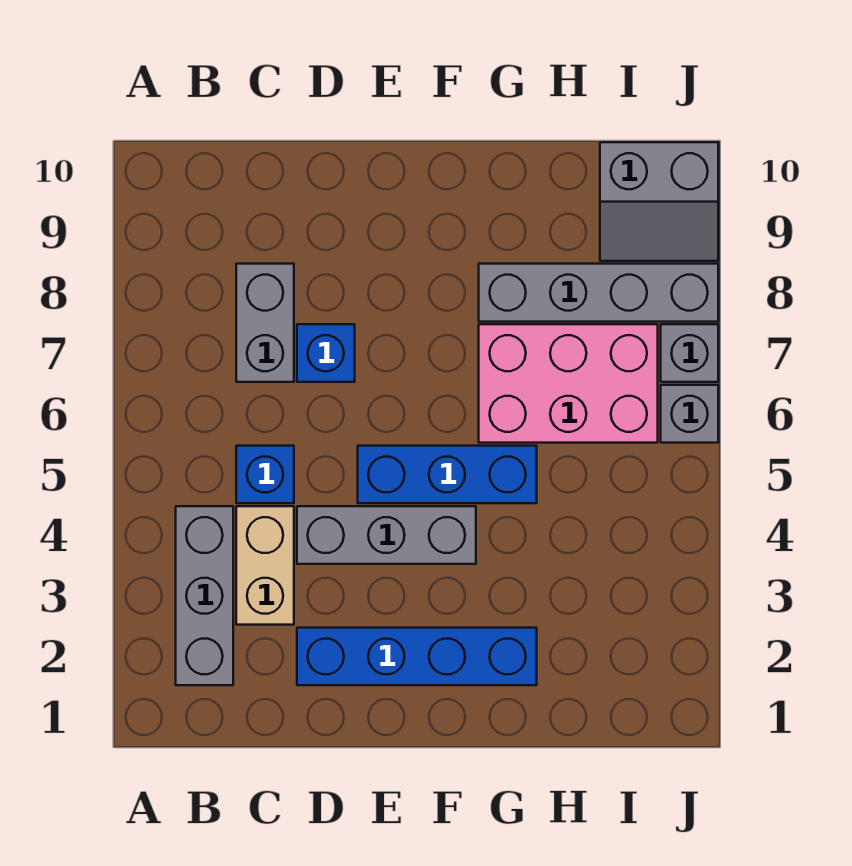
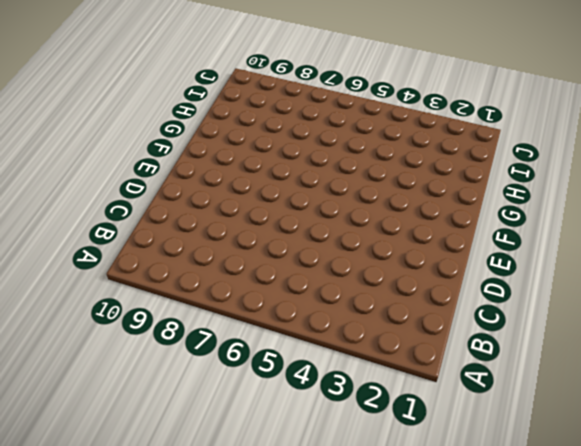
none -> grey 1x3 brick [176,506,233,685]
none -> tan 1x2 brick [236,506,294,625]
none -> blue 1x1 brick [236,446,294,503]

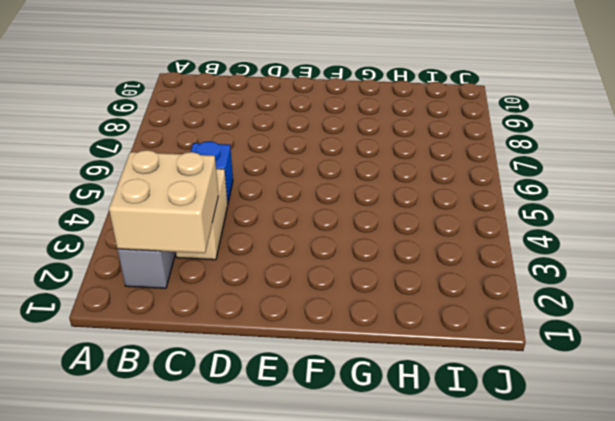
tan 2x2 brick [109,150,218,253] -> none
none -> grey 1x2 brick [236,264,294,382]
none -> blue 1x4 brick [297,628,537,685]
none -> grey 1x3 brick [297,506,476,564]

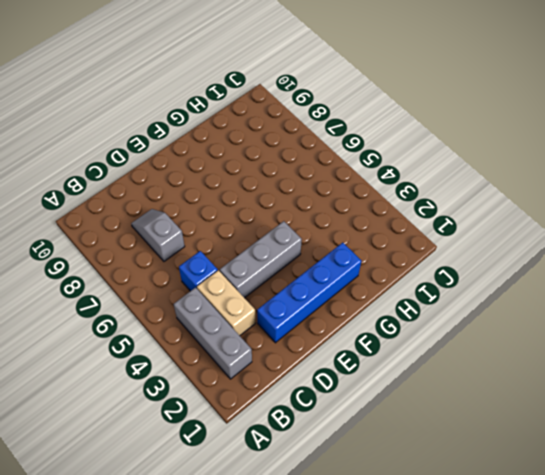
grey 1x2 slope [131,209,185,261] -> grey 1x2 brick [236,264,294,382]
none -> blue 1x1 brick [297,324,355,382]
none -> blue 1x3 brick [358,446,537,503]
none -> pink 2x3 brick [479,324,658,443]

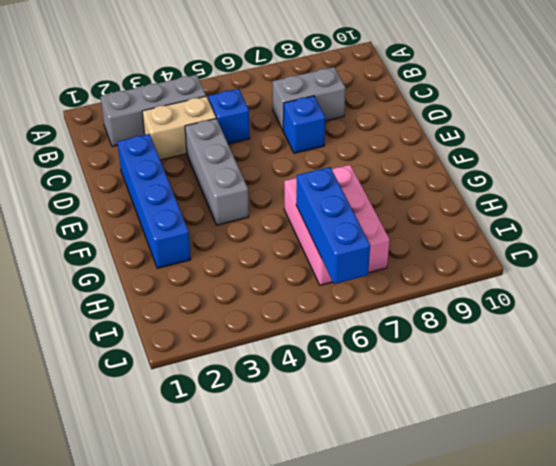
blue 1x3 brick [296,167,370,284] -> blue 1x3 brick moved to [358,446,537,503]
none -> grey 1x4 brick [479,264,718,322]
none -> grey 2x2 slope [600,142,718,261]
none -> grey 1x1 brick [661,385,718,443]

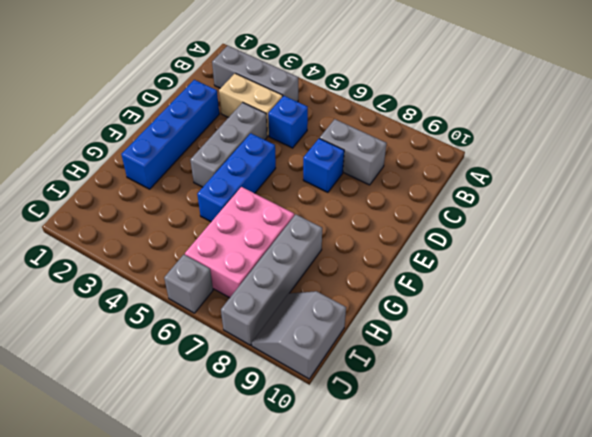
none -> grey 1x1 brick [661,324,718,382]

